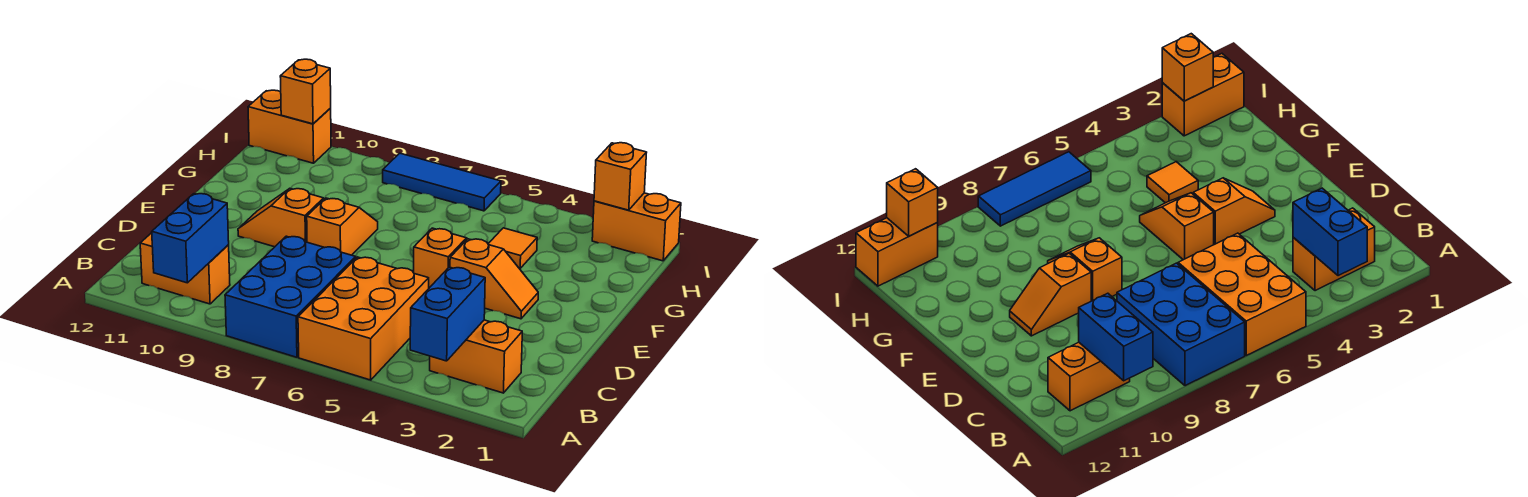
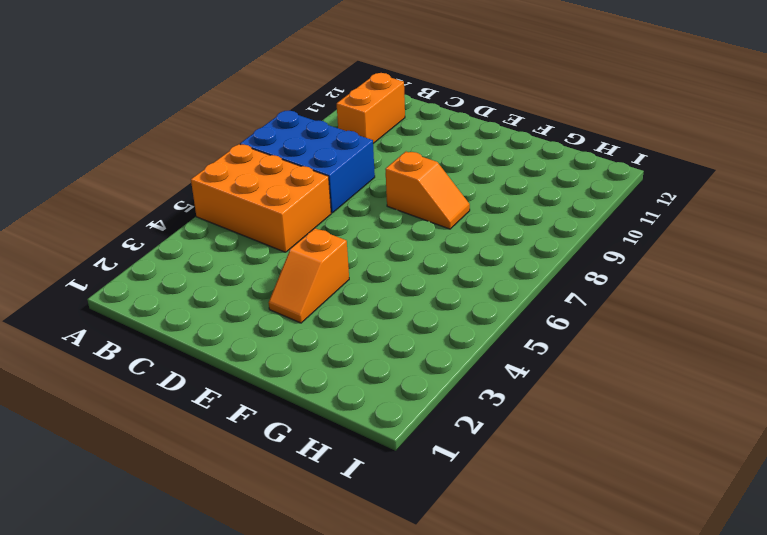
none -> orange 1x2 brick [430,320,522,393]
none -> orange 1x2 slope [414,228,467,288]
none -> orange 1x2 slope [238,189,324,247]

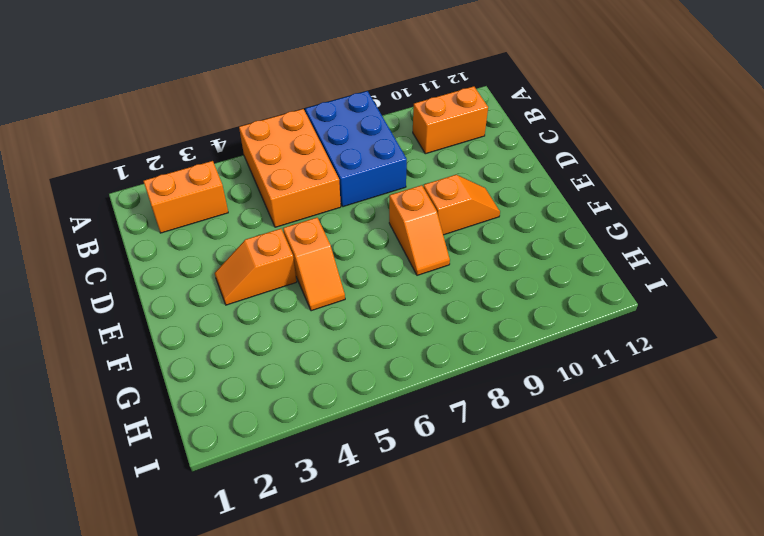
none -> orange 1x1 tile [488,228,537,269]
none -> orange 1x2 brick [592,193,681,261]
none -> blue 1x3 tile [383,153,501,211]

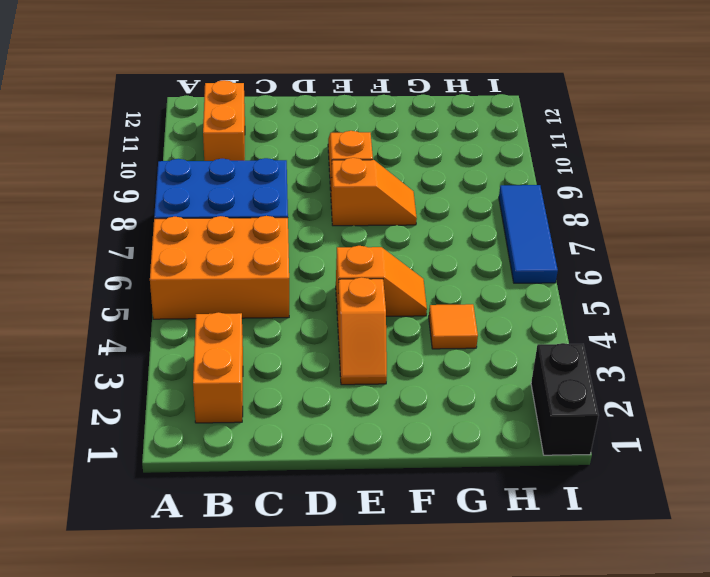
black 1x2 brick [531,343,599,455] -> orange 1x2 brick [592,193,681,261]
none -> orange 1x2 brick [248,90,331,163]
none -> blue 1x2 brick [410,267,485,361]
none -> blue 1x2 brick [152,194,229,283]

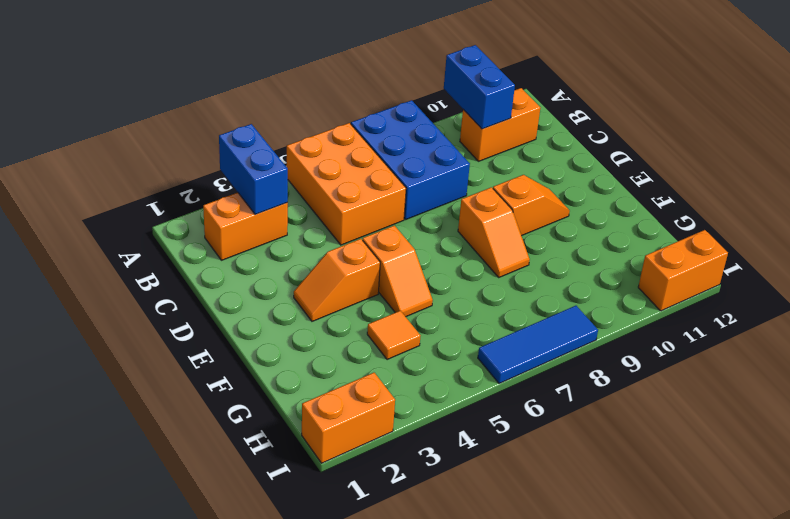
none -> orange 1x1 brick [594,143,647,210]
none -> orange 1x1 brick [280,59,331,124]

